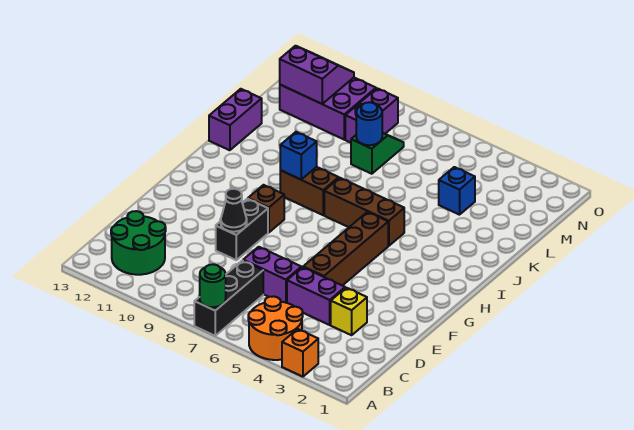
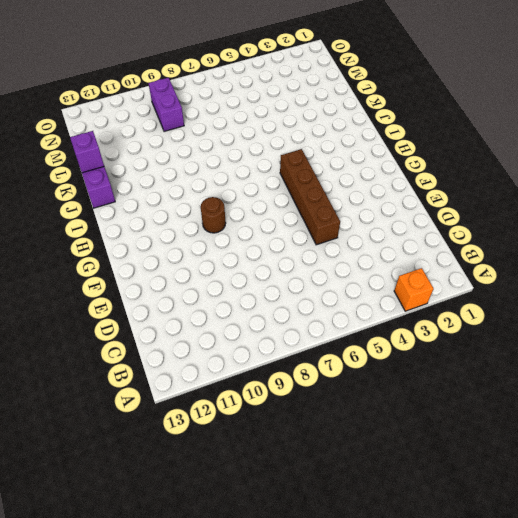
brown 1x1 round brick [201,197,226,233] -> brown 1x1 brick [248,185,284,233]
purple 1x1 brick [70,131,104,173] -> none
none -> orange 2x2 round brick [248,296,303,360]
none -> black 1x3 brick [194,261,263,336]
none -> green 2x2 round brick [111,211,166,275]

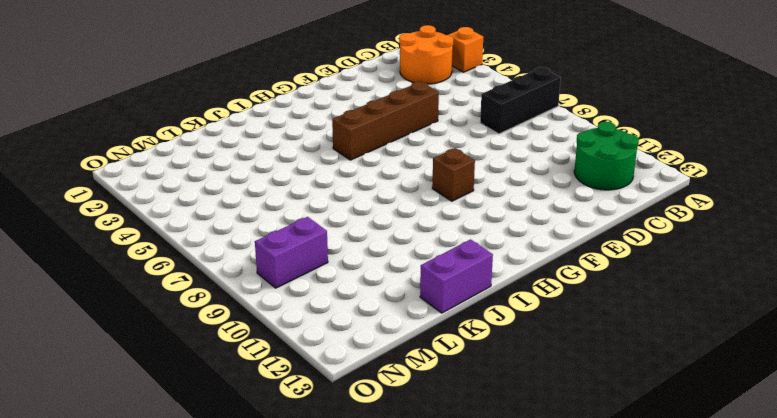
orange 2x2 round brick [399,25,454,84] -> orange 2x2 round brick moved to [248,296,303,360]
none -> yellow 1x1 brick [331,288,367,335]
none -> purple 1x2 brick [287,267,345,325]
none -> purple 1x2 brick [243,247,301,303]

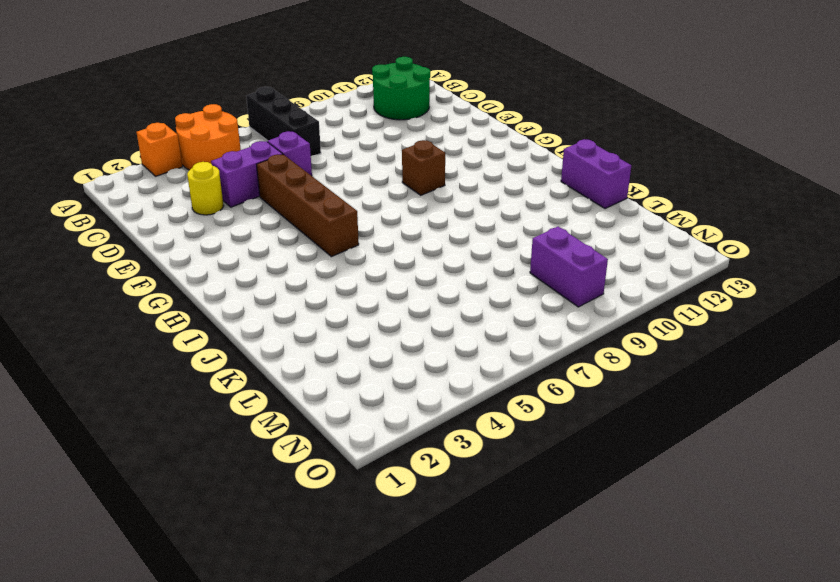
yellow 1x1 round brick [187,162,224,215] -> yellow 1x1 brick [331,288,367,335]
purple 1x1 brick [268,131,312,176] -> purple 1x2 brick [243,247,301,303]
none -> black 1x2 brick [216,199,268,260]
none -> brown 1x3 brick [324,178,404,246]
none -> brown 1x2 brick [280,167,339,215]

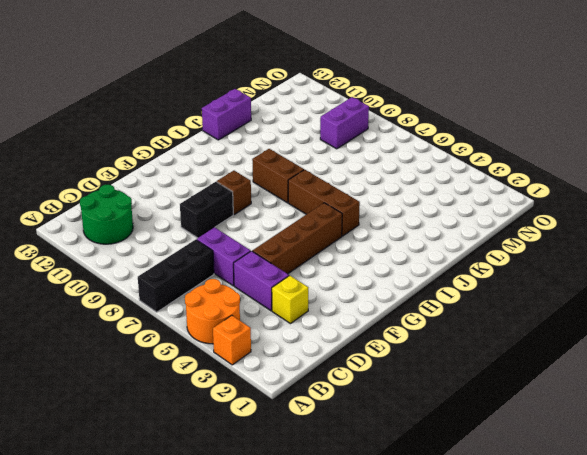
none -> blue 1x1 brick [439,167,475,215]
none -> green 1x2 slope [351,133,404,174]
none -> purple 2x3 brick [280,78,376,139]

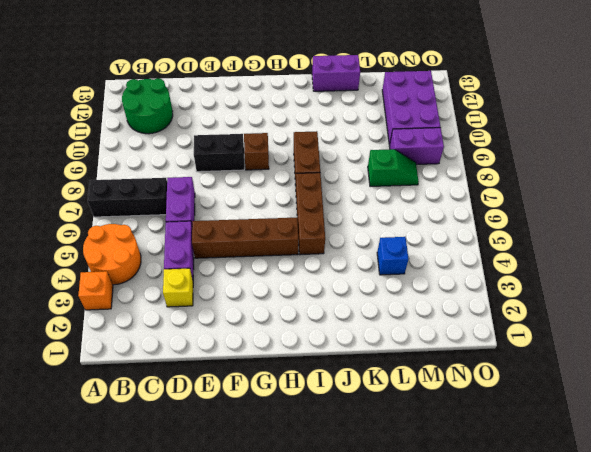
none -> green 1x1 round brick [200,264,226,307]
none -> black 1x1 cone [221,189,247,232]
none -> blue 1x1 brick [280,132,317,180]

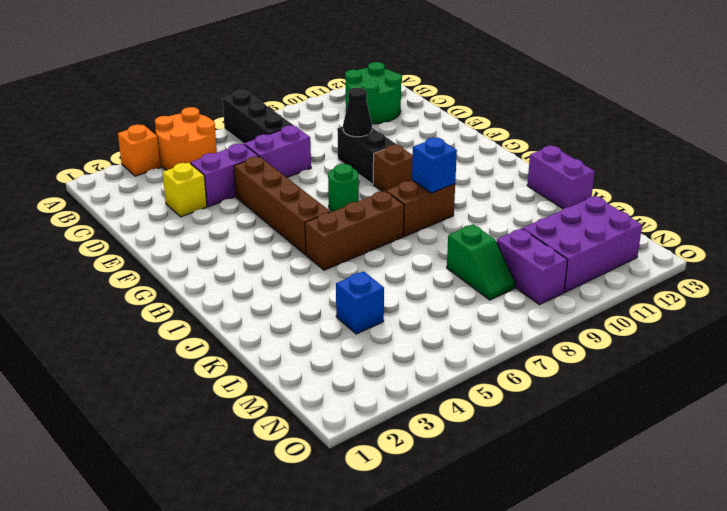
green 1x1 round brick [328,164,359,212] -> green 1x1 round brick moved to [200,264,226,307]
none -> blue 1x1 round brick [356,102,382,145]
none -> purple 2x2 slope [280,46,354,104]

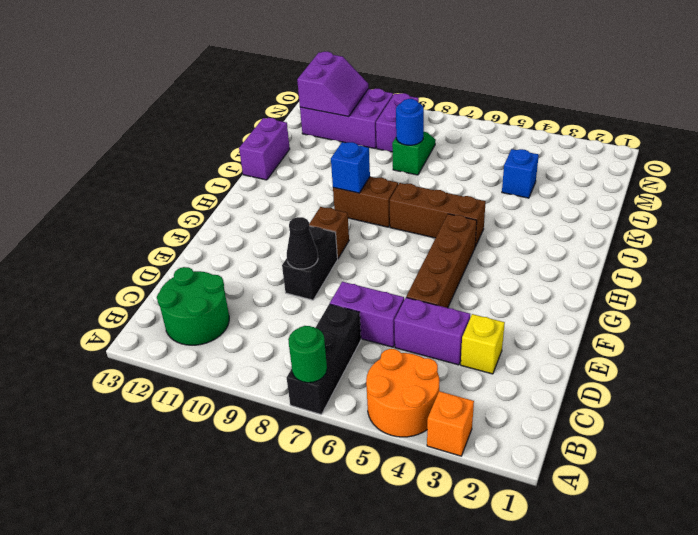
purple 2x2 slope [297,52,368,117] -> purple 2x2 slope turned to [280,46,354,104]

